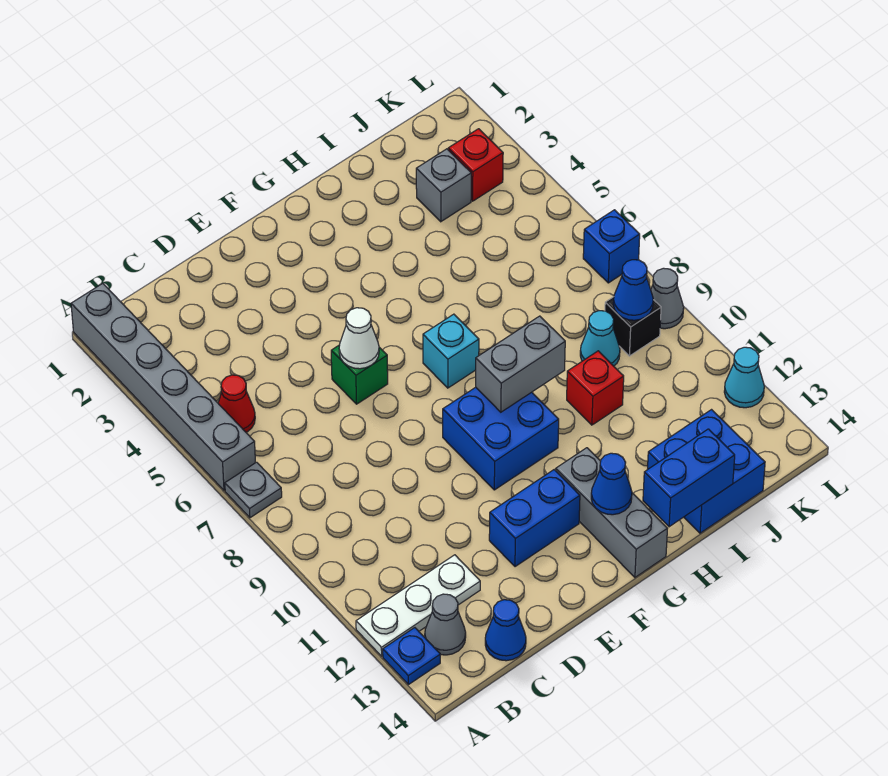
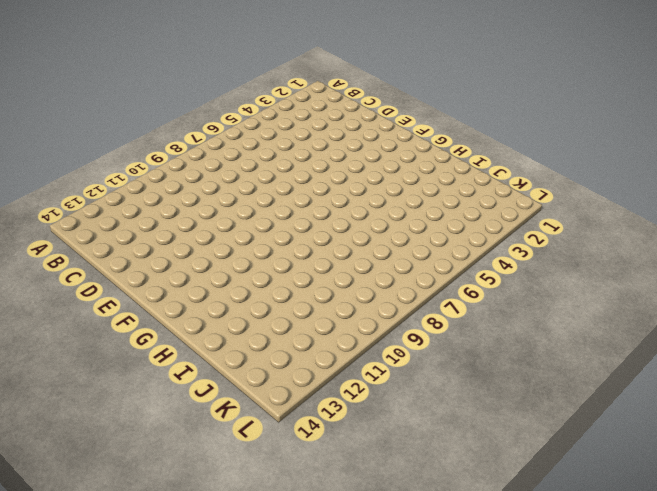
none -> grey 1x6 brick [71,283,255,491]
none -> grey 1x1 plate [225,462,282,518]
none -> white 1x3 plate [356,555,480,656]

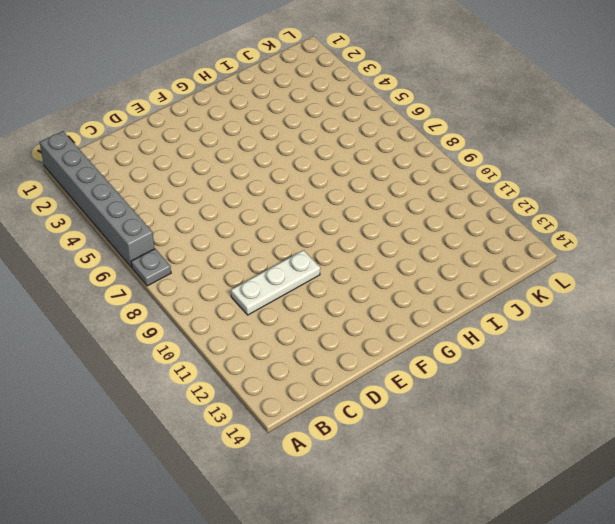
white 1x3 plate [231,250,320,315] -> white 1x3 plate moved to [356,555,480,656]
none -> blue 1x1 plate [383,628,440,685]
none -> red 1x1 cone [218,375,255,432]
none -> grey 1x1 cone [425,594,466,655]

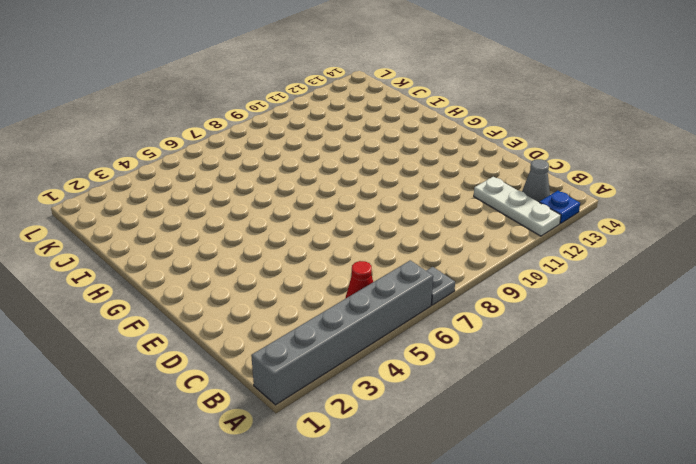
none -> blue 1x1 cone [485,600,526,661]
none -> green 1x1 brick [331,345,388,404]
none -> blue 1x2 brick [489,470,580,567]

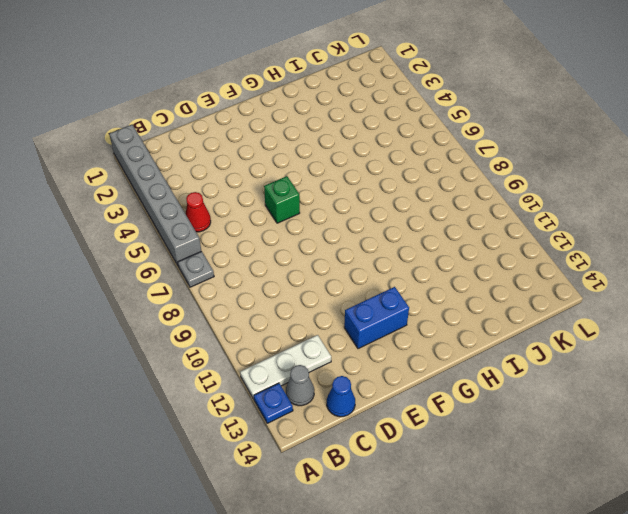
none -> blue 2x2 brick [443,387,559,490]
none -> cyan 1x1 brick [423,314,479,388]
none -> grey 1x3 brick [556,448,667,577]

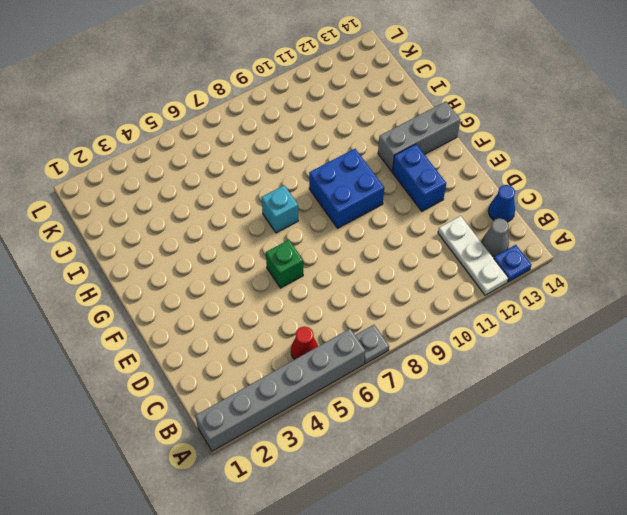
none -> red 1x1 brick [567,351,624,425]
none -> blue 2x2 brick [647,410,765,533]
none -> grey 1x1 brick [416,149,471,222]

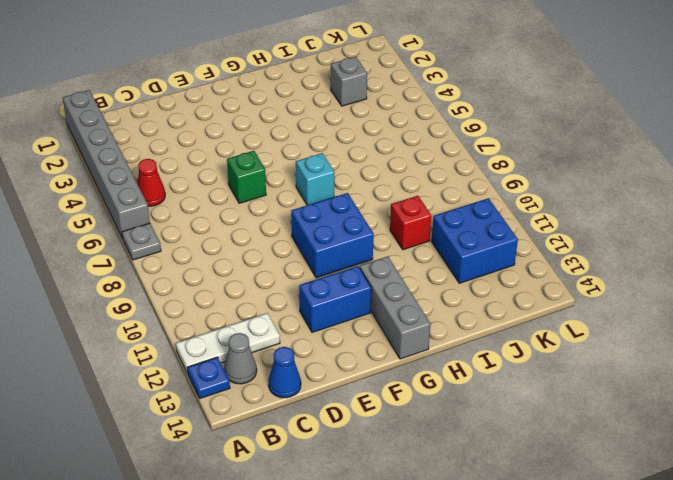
blue 2x2 brick [432,198,518,283] -> blue 2x2 brick moved to [647,410,765,533]
none -> cyan 1x1 cone [580,311,620,366]
none -> red 1x1 brick [448,129,503,201]
none -> black 1x1 brick [605,297,661,356]

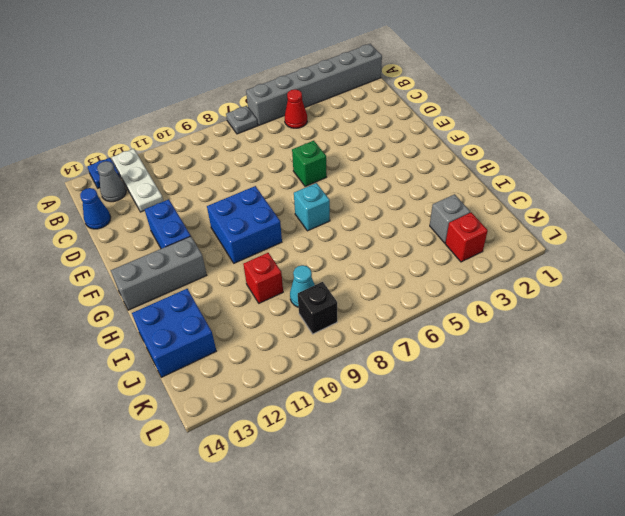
none -> blue 1x1 brick [583,210,640,283]
none -> grey 1x1 cone [651,268,684,329]
none -> cyan 1x1 cone [724,347,764,408]

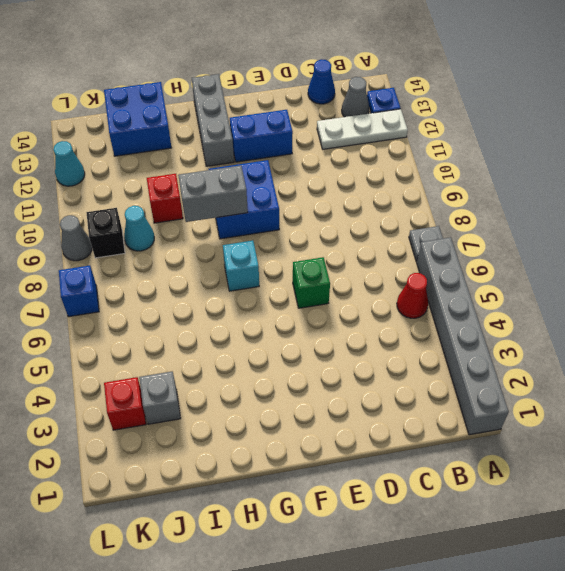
none -> white 1x1 cone [339,308,379,369]
none -> blue 1x1 cone [591,453,632,515]
none -> blue 1x2 brick [643,429,735,527]

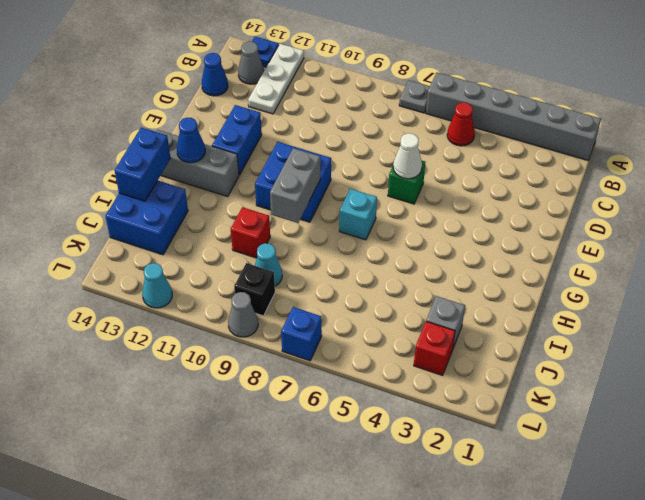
none -> blue 1x1 cone [613,260,653,320]

